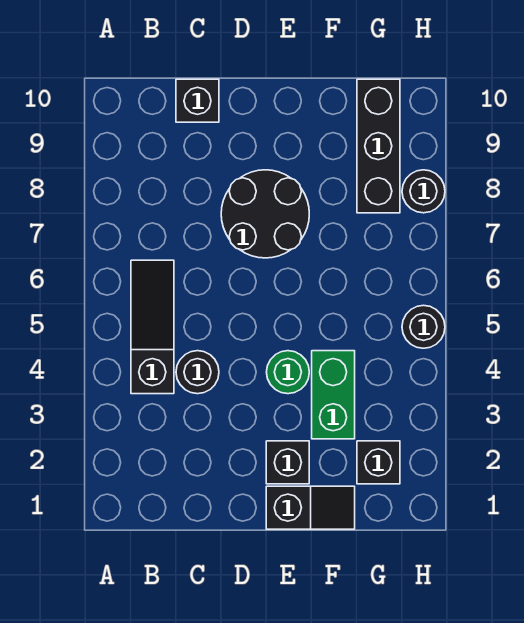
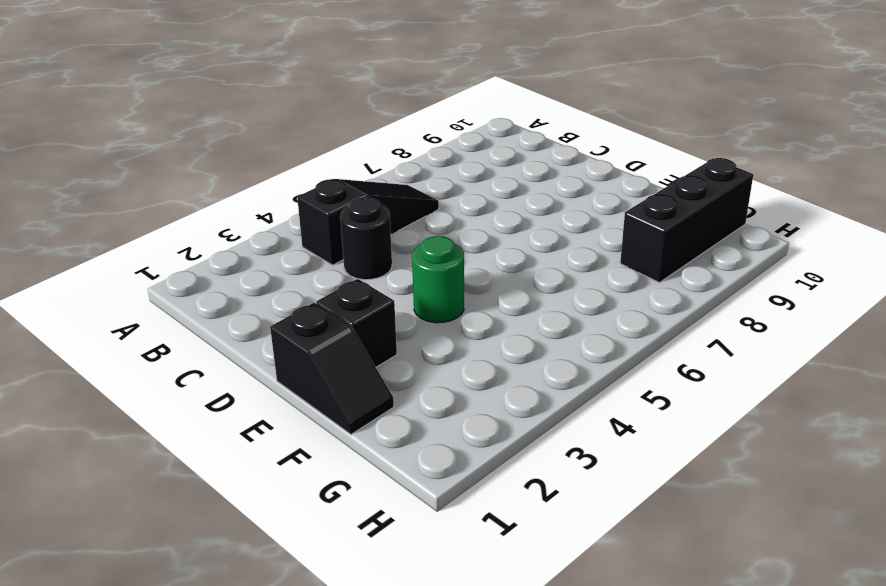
none -> black 1x1 brick [176,79,219,122]
none -> black 2x2 round brick [221,170,309,258]
none -> green 1x2 brick [312,351,355,439]

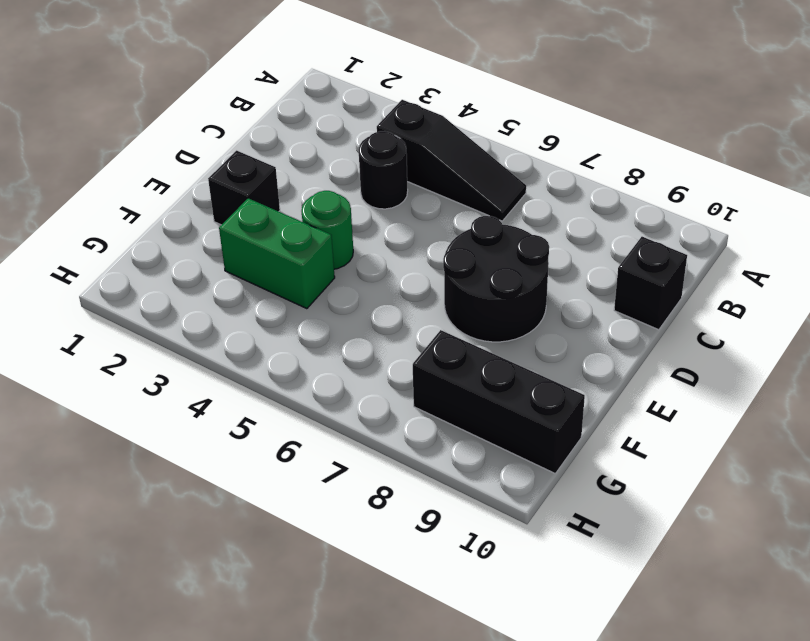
none -> black 1x2 slope [266,486,355,529]
none -> black 1x1 brick [357,441,400,484]
none -> black 1x1 round brick [402,305,445,348]

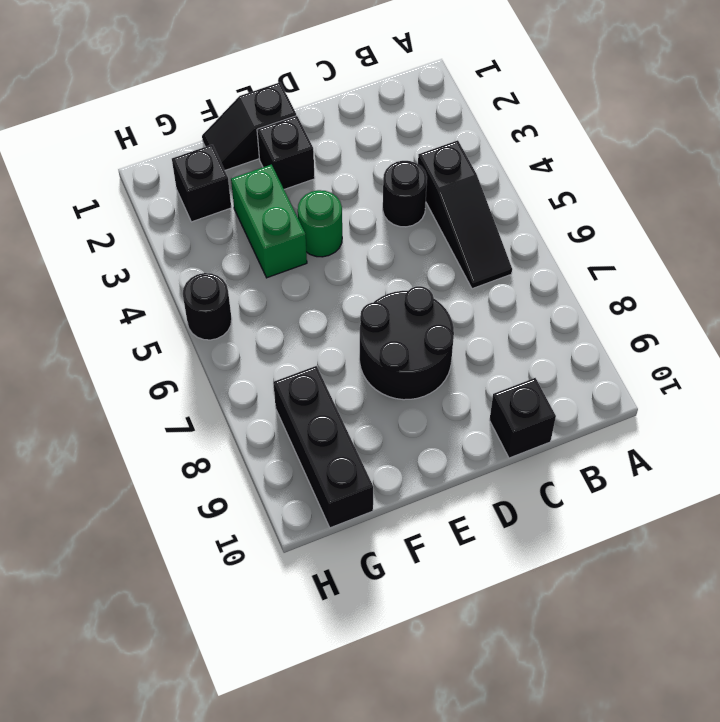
none -> black 1x1 round brick [402,170,445,213]

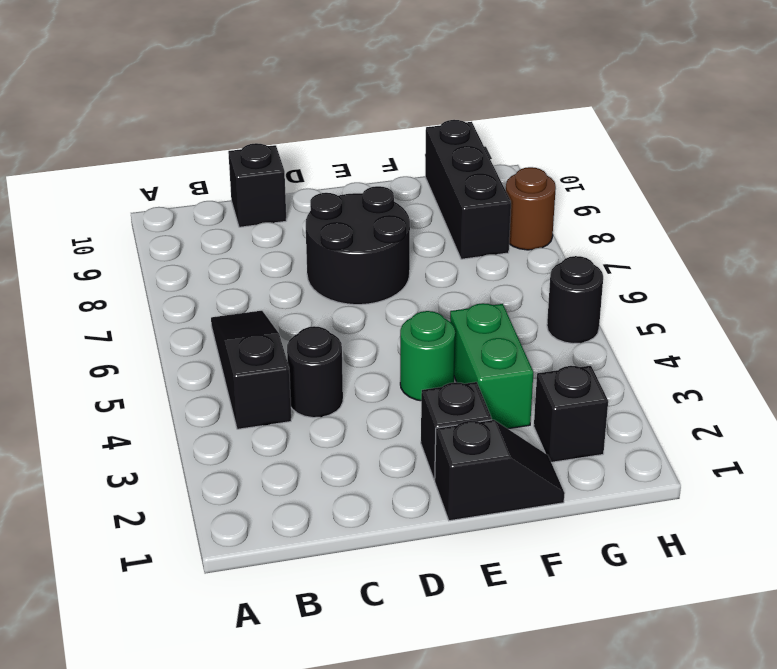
brown 1x1 round brick [506,167,556,250] -> black 1x1 round brick [402,170,445,213]

